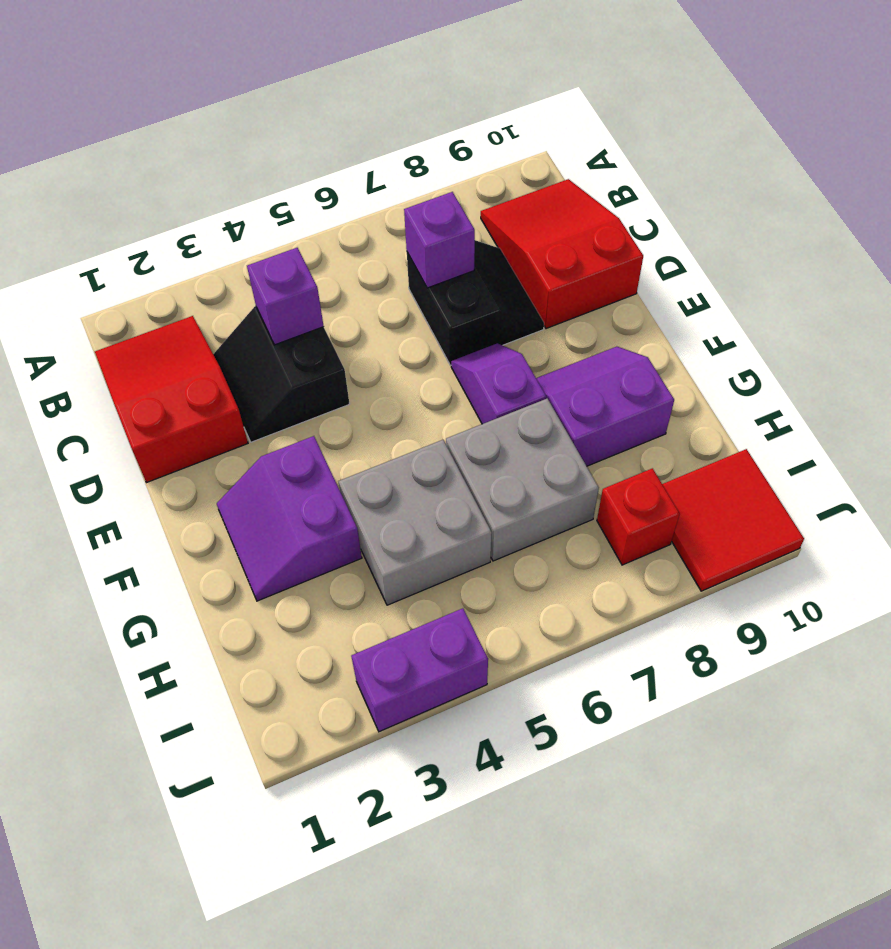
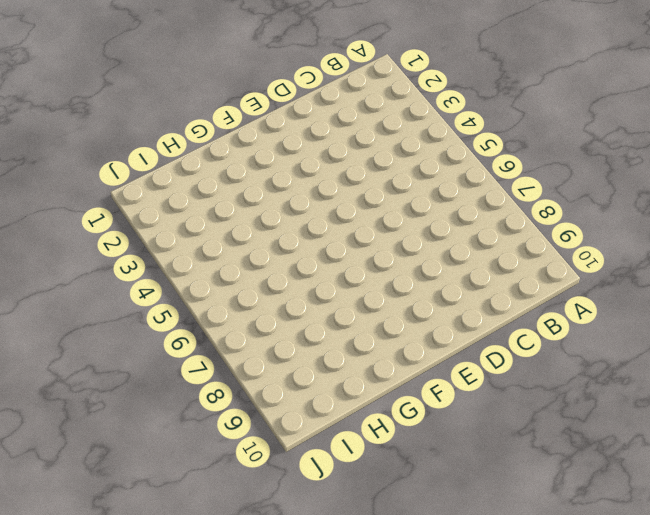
none -> red 2x3 slope [95,316,248,483]
none -> red 2x3 slope [481,179,643,329]
none -> black 2x2 slope [213,306,349,442]

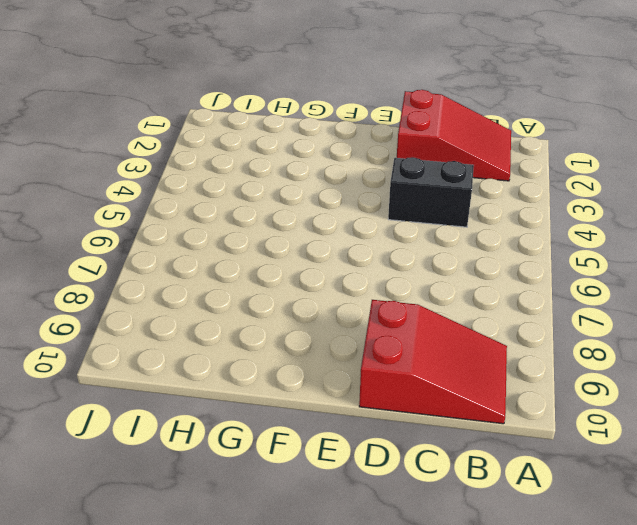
none -> black 2x2 slope [407,240,544,365]
none -> purple 1x2 slope [451,343,546,424]
none -> purple 2x2 slope [217,436,362,601]

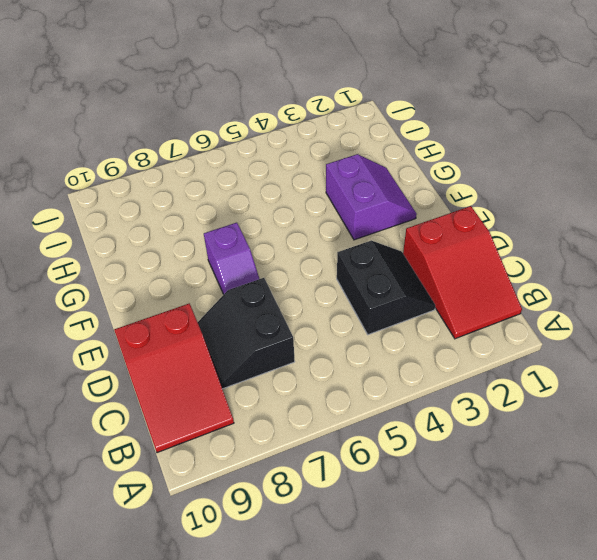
none -> purple 2x2 slope [536,347,674,466]
none -> grey 2x2 brick [338,440,492,605]
none -> grey 2x2 brick [446,399,599,561]

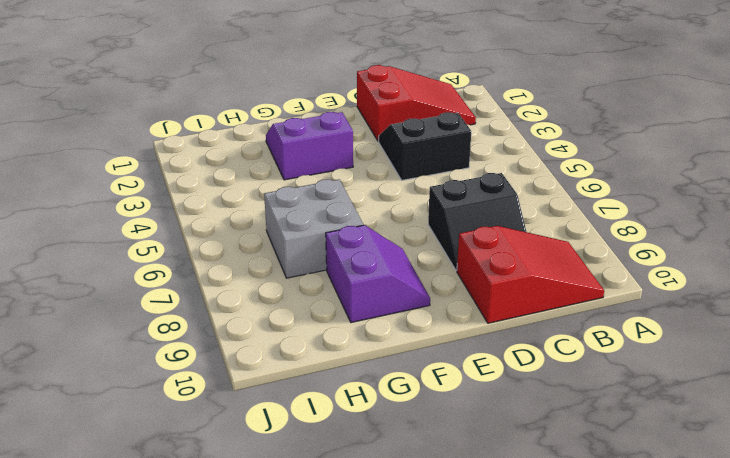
none -> purple 1x2 slope [451,343,546,424]
none -> grey 2x2 brick [338,440,492,605]
none -> red 1x1 brick [597,468,680,565]

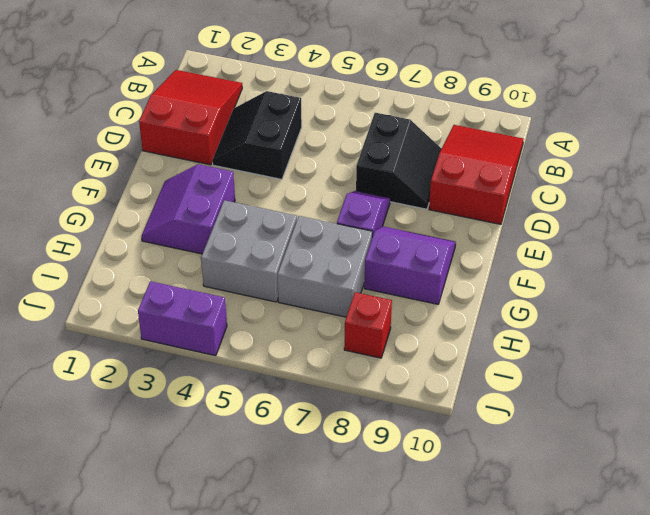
none -> red 2x2 tile [662,449,804,591]
none -> purple 1x1 brick [247,248,324,345]
none -> purple 1x1 brick [404,192,475,288]

